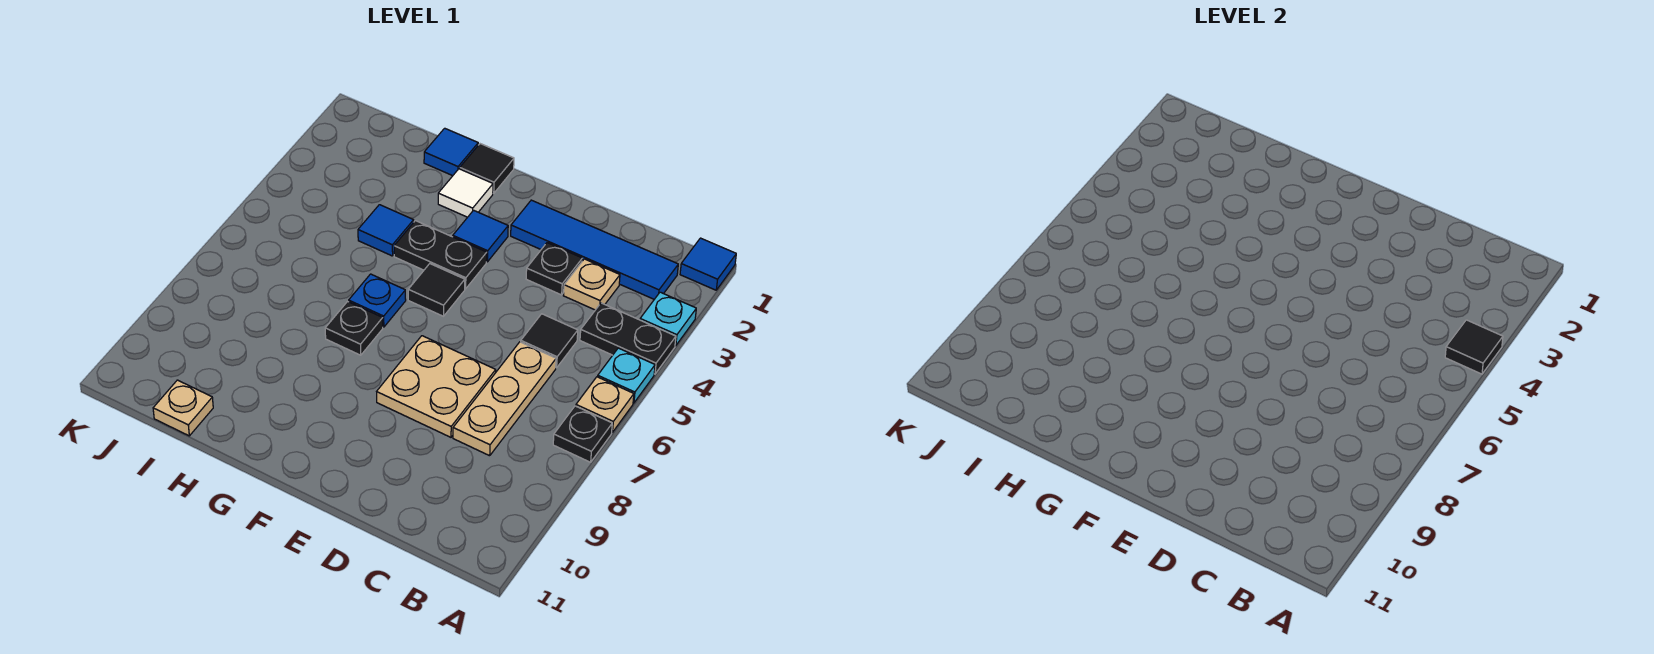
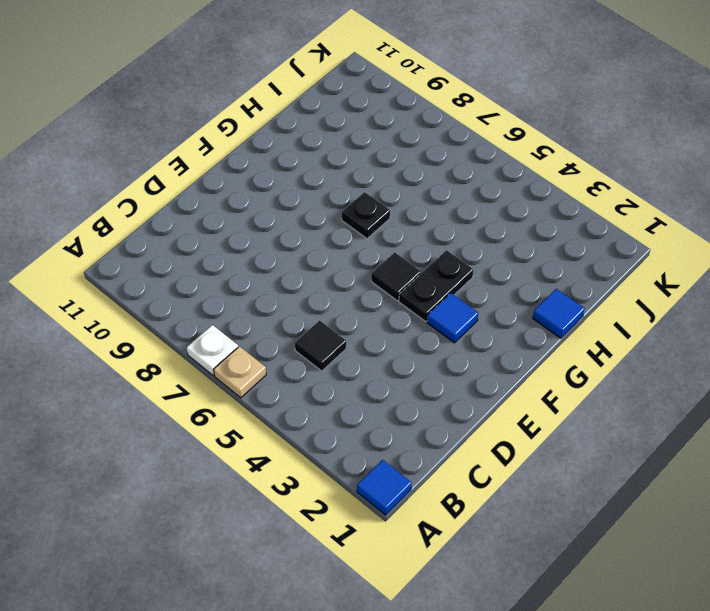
white 1x1 plate [187,325,238,376] -> black 1x1 plate [553,406,612,462]
none -> cyan 1x1 plate [640,292,696,346]
none -> black 1x2 plate [580,303,676,374]
none -> cyan 1x1 plate [598,348,655,403]

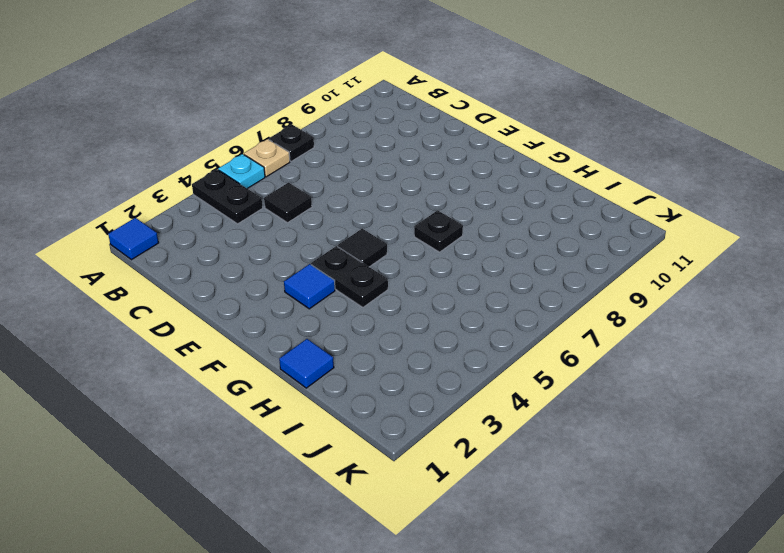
none -> cyan 1x1 plate [640,292,696,346]
none -> blue 1x4 tile [511,200,678,299]
none -> tan 1x1 plate [563,259,620,310]

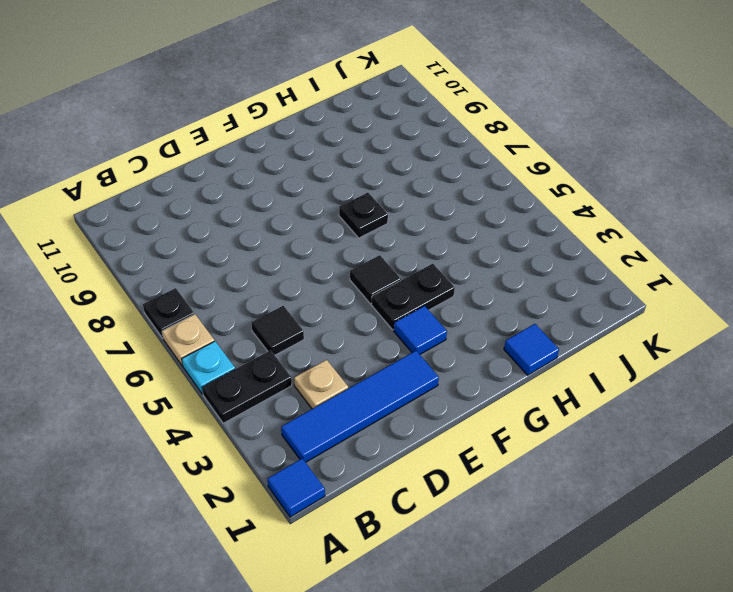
none -> cyan 1x1 plate [640,292,696,346]
none -> tan 1x3 plate [453,342,556,456]
none -> black 1x1 plate [526,243,582,295]

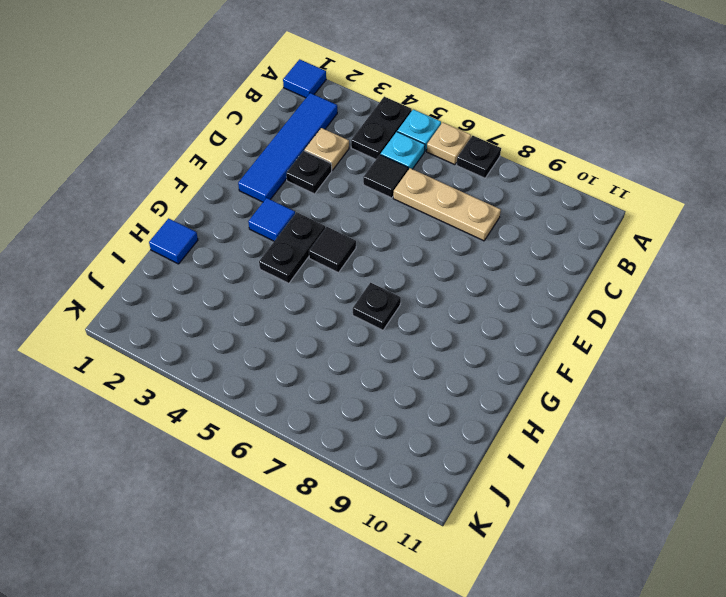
cyan 1x1 plate [381,132,425,170] -> cyan 1x1 plate moved to [640,292,696,346]
none -> tan 2x2 plate [377,336,496,437]
none -> black 1x1 tile [460,144,514,193]
none -> white 1x1 tile [438,169,493,217]

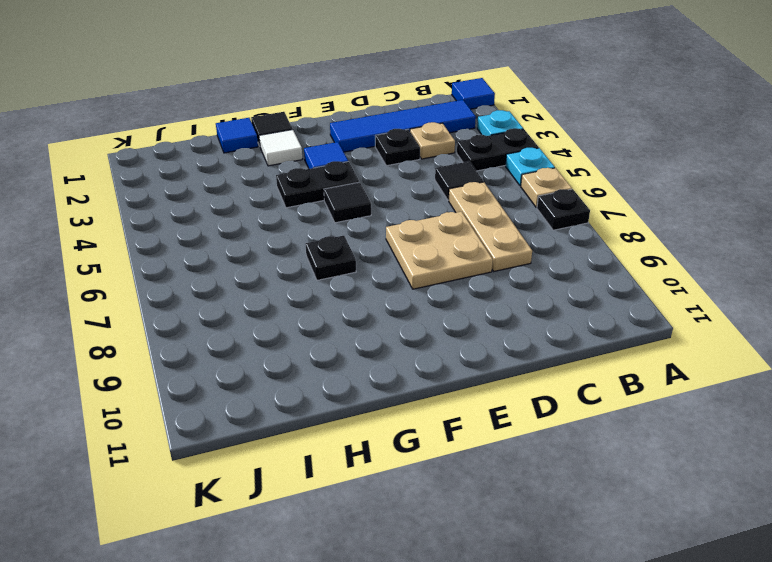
none -> blue 1x1 plate [349,274,406,327]
none -> blue 1x1 tile [358,205,414,256]
none -> tan 1x1 plate [153,380,213,436]

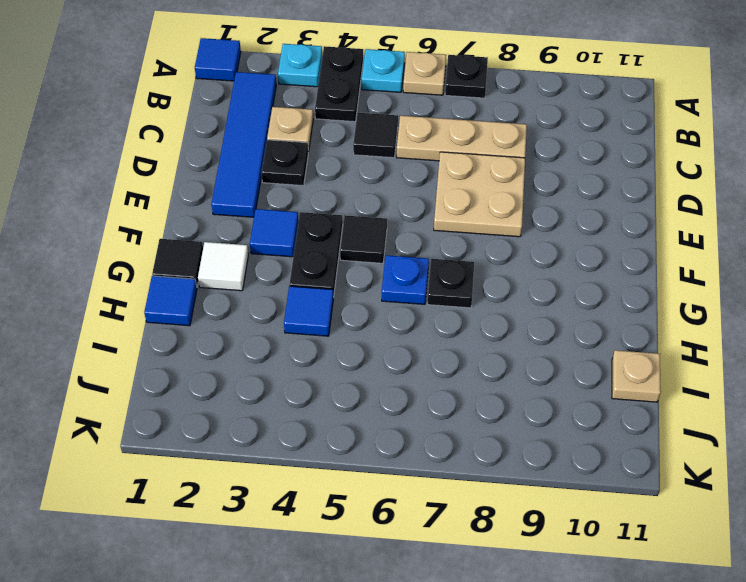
none -> black 1x1 tile [1445,320,1503,374]

